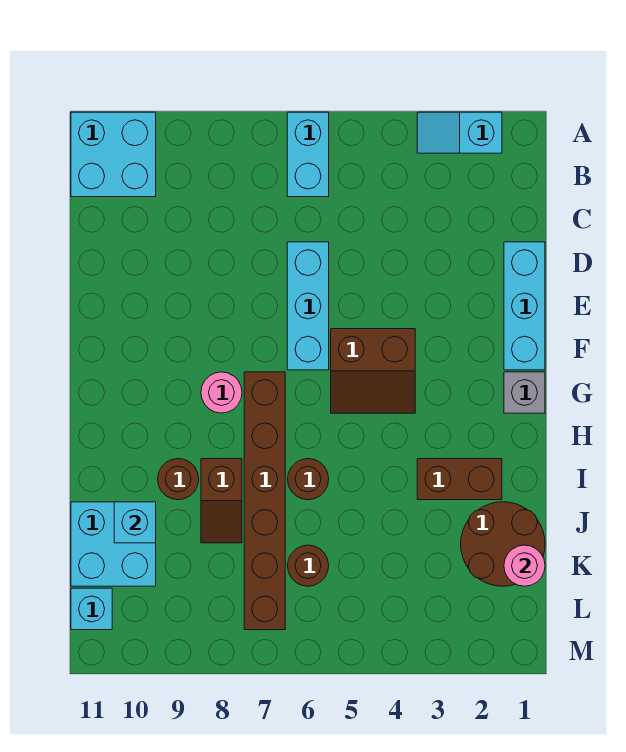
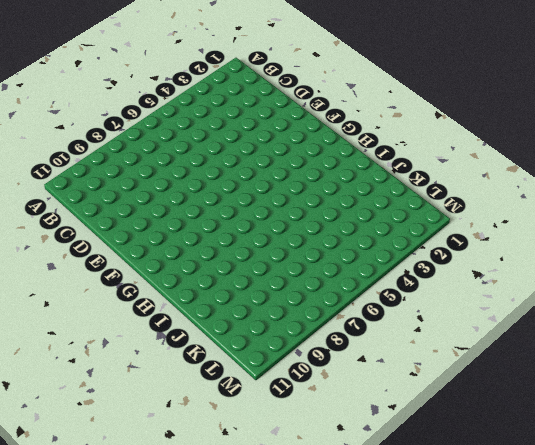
none -> cyan 1x2 slope [417,112,502,153]
none -> cyan 1x2 brick [287,112,329,197]
none -> cyan 2x2 brick [71,112,156,197]

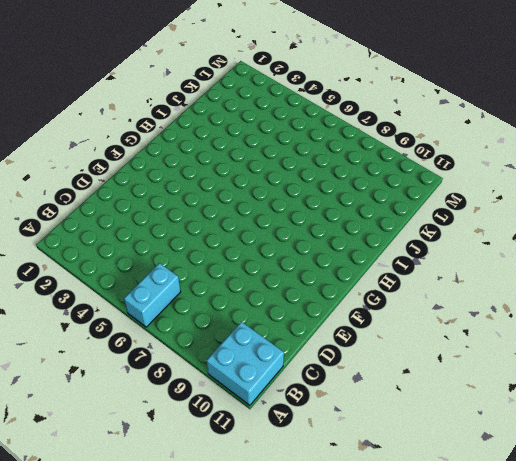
none -> cyan 1x2 slope [417,112,502,153]
none -> cyan 1x3 brick [504,242,545,370]
none -> cyan 1x3 brick [287,242,329,370]

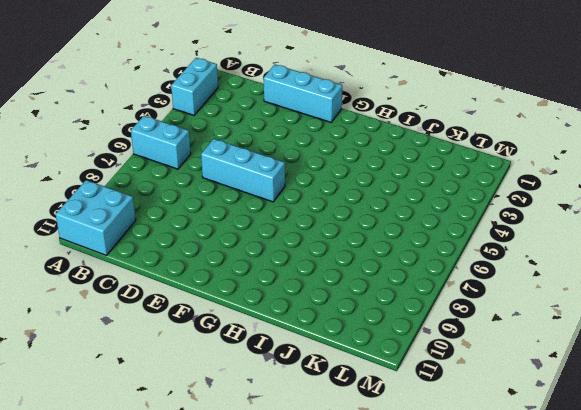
cyan 1x2 brick [171,58,218,115] -> cyan 1x2 slope [417,112,502,153]
none -> brown 2x2 slope [331,329,415,413]
none -> grey 1x1 brick [504,372,545,413]
none -> brown 1x6 brick [244,372,285,630]

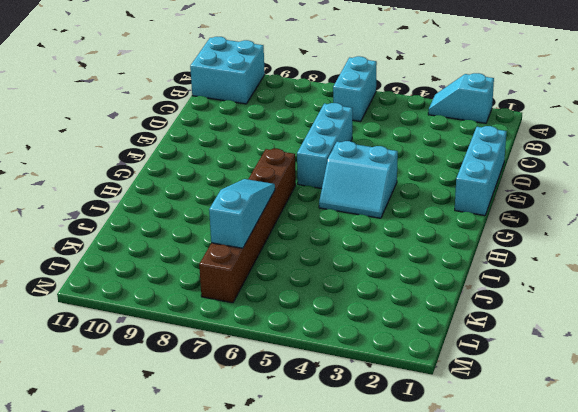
cyan 2x2 slope [319,141,398,218] -> brown 2x2 slope [331,329,415,413]
cyan 1x3 slope [209,179,275,248] -> none
none -> grey 1x1 brick [504,372,545,413]
none -> pink 1x1 round brick [201,372,242,413]
none -> brown 1x2 brick [417,459,502,500]

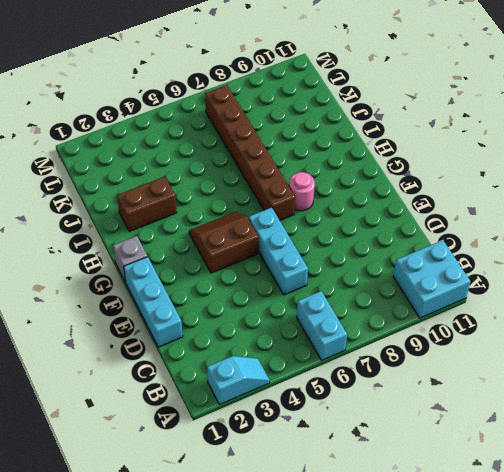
none -> brown 1x1 round brick [288,459,329,500]
none -> brown 1x2 slope [201,459,242,543]
none -> brown 1x1 round brick [158,459,199,500]

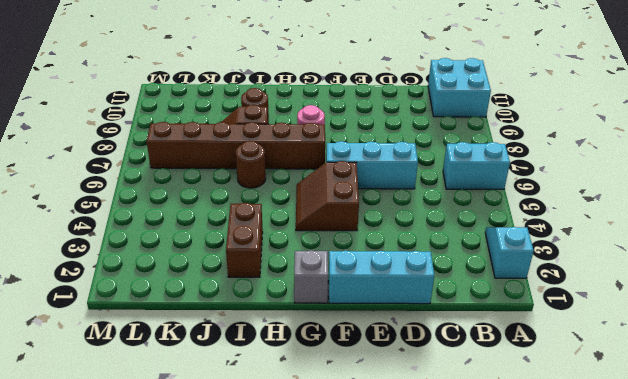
none -> brown 2x2 round brick [461,502,545,586]
none -> cyan 2x2 brick [71,502,156,586]
none -> brown 1x1 round brick [288,545,329,586]

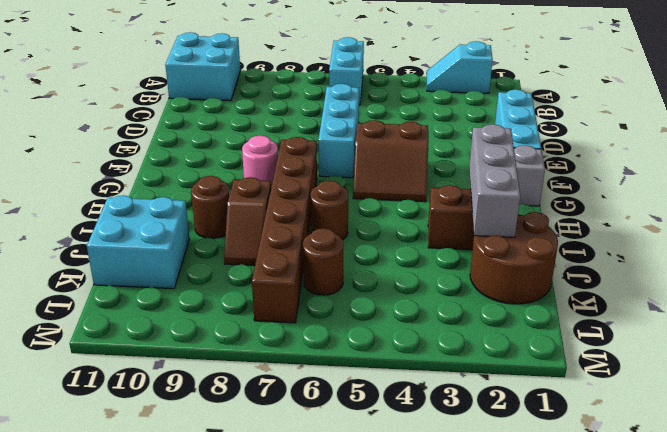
grey 1x3 brick [469,124,520,237] -> none
none -> cyan 1x1 brick [71,588,112,630]
none -> cyan 1x1 brick [114,502,156,543]
none -> pink 1x1 round brick [504,545,545,586]

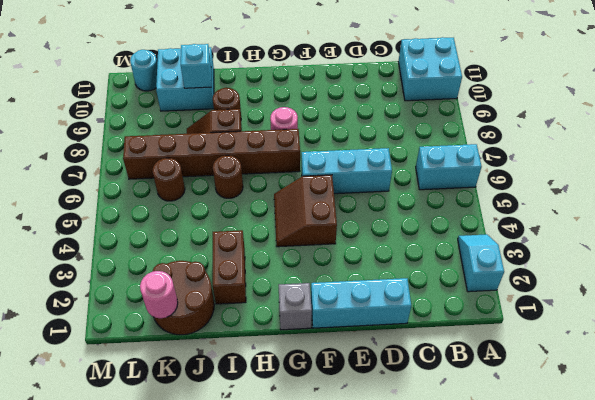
cyan 1x1 round brick [130,50,157,91] -> cyan 1x1 brick [71,588,112,630]

